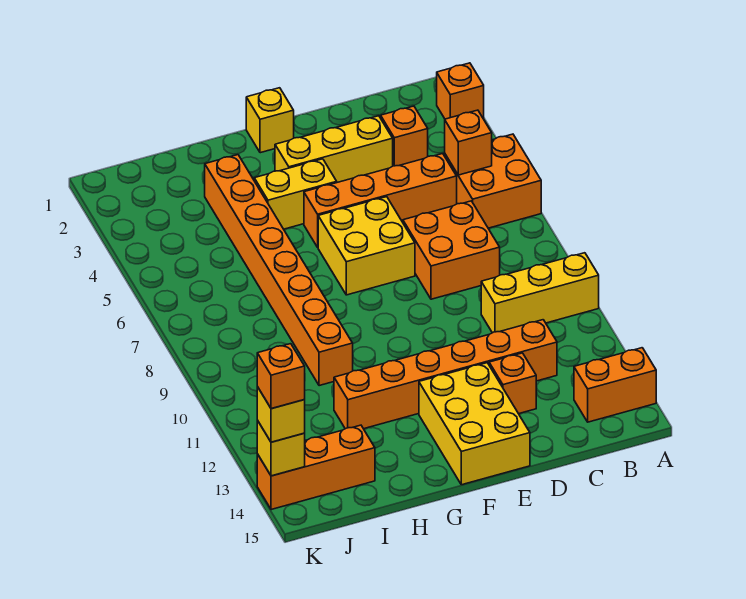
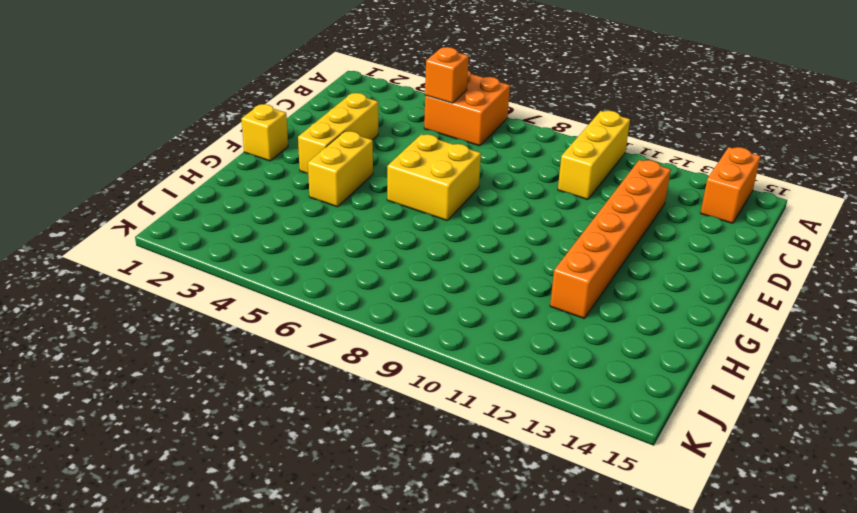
none -> orange 1x1 brick [437,63,484,119]
none -> orange 1x1 brick [381,106,428,166]
none -> orange 1x4 brick [304,154,457,247]

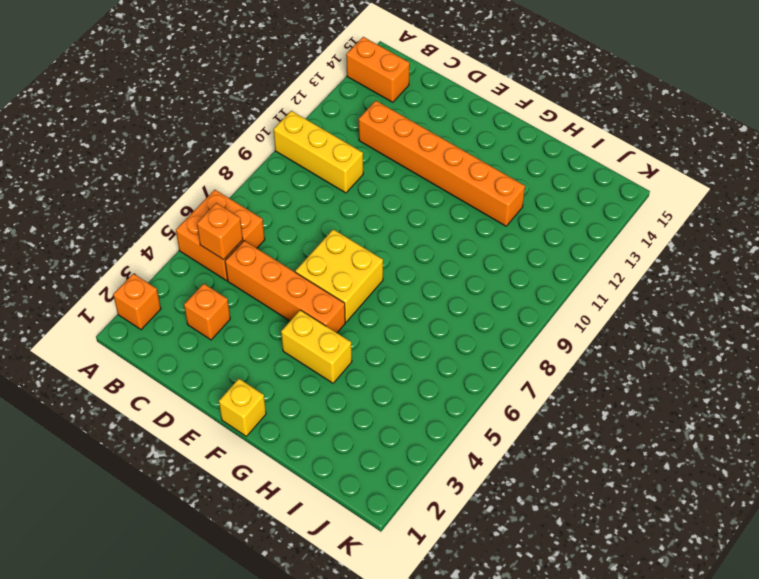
none -> orange 2x2 brick [403,201,500,299]
none -> yellow 1x3 brick [275,116,393,182]
none -> orange 1x1 brick [489,353,536,414]

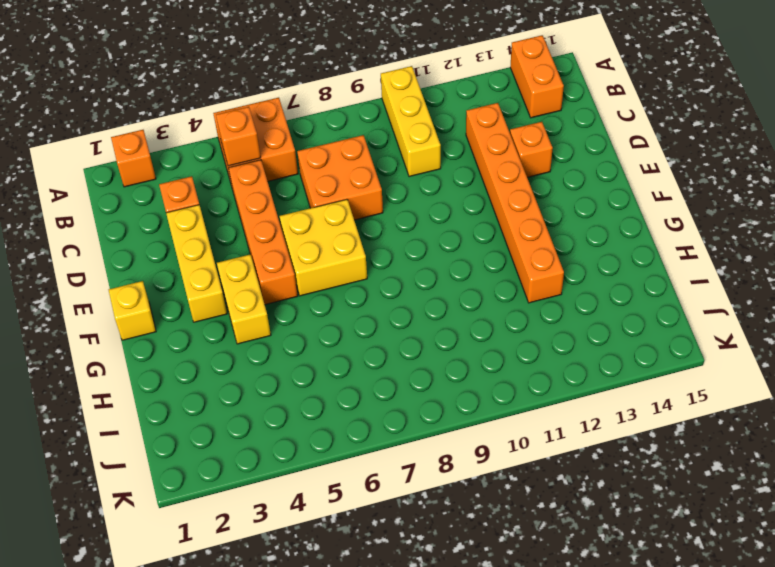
none -> yellow 2x3 brick [419,363,530,485]
none -> orange 1x8 brick [205,155,353,386]
none -> orange 1x3 brick [257,425,375,510]

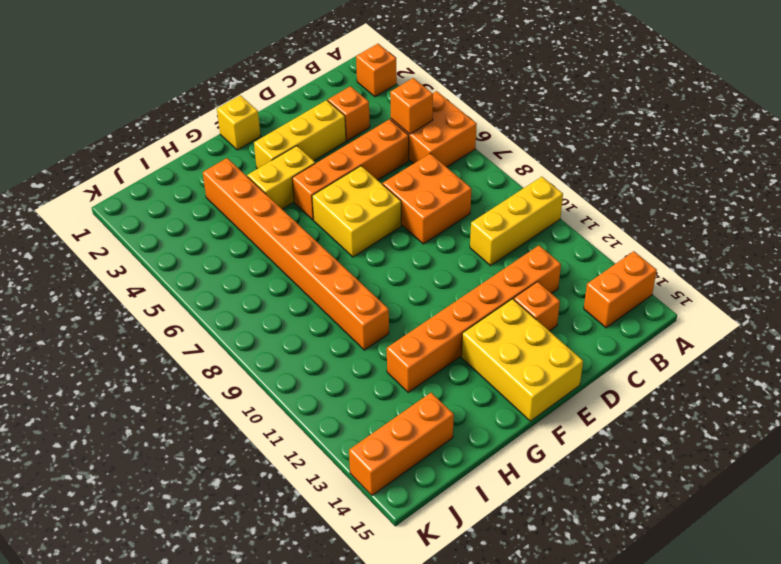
none -> yellow 1x1 brick [257,420,305,476]
none -> yellow 1x1 brick [257,387,305,442]
none -> orange 1x1 brick [257,344,305,409]

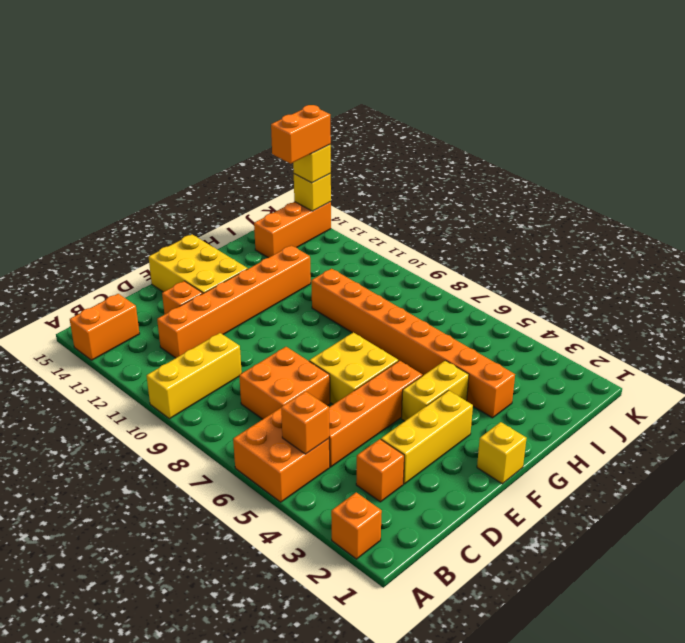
orange 1x2 brick [271,105,331,164] -> orange 1x1 brick [257,344,305,409]

